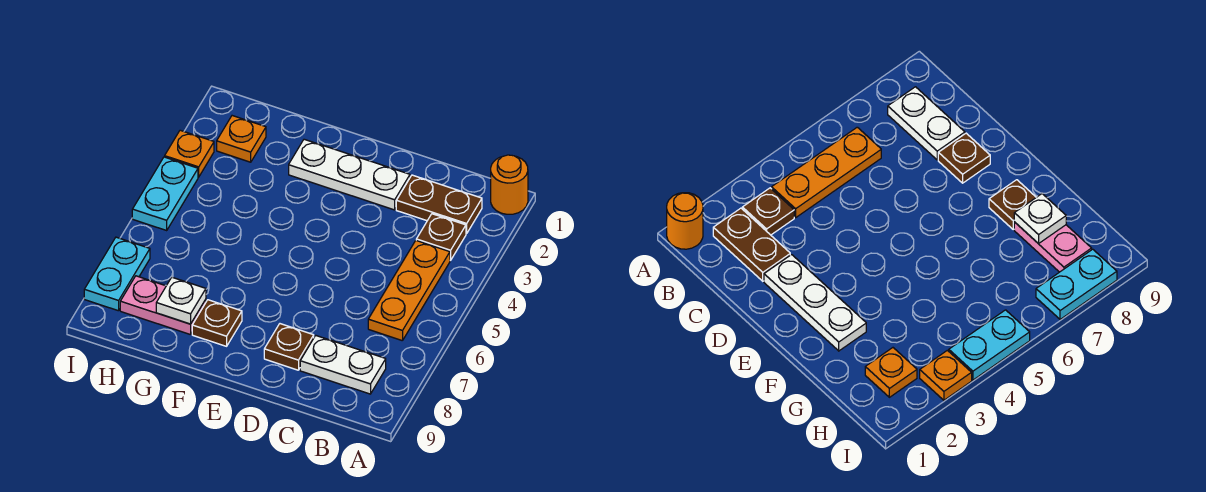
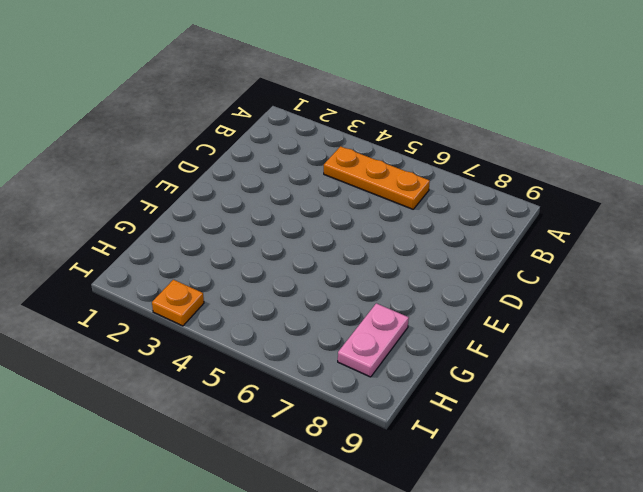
none -> orange 1x1 round brick [491,155,528,214]
none -> brown 1x2 plate [396,175,482,234]
none -> brown 1x1 plate [416,214,466,260]

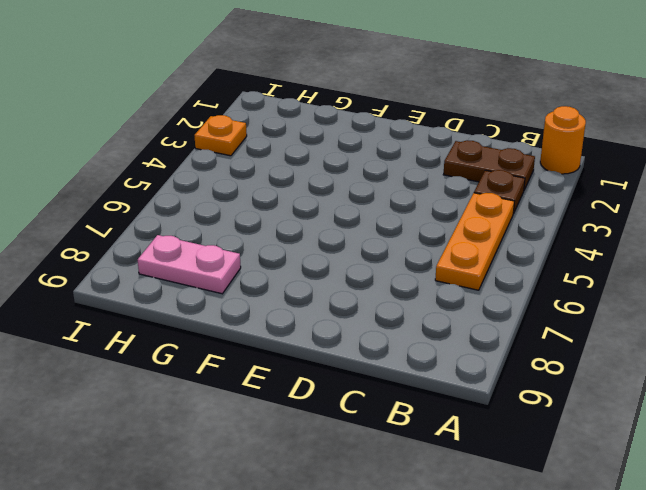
none -> white 1x2 plate [300,336,386,394]
none -> white 1x3 plate [289,139,410,210]
none -> brown 1x1 plate [264,324,314,370]

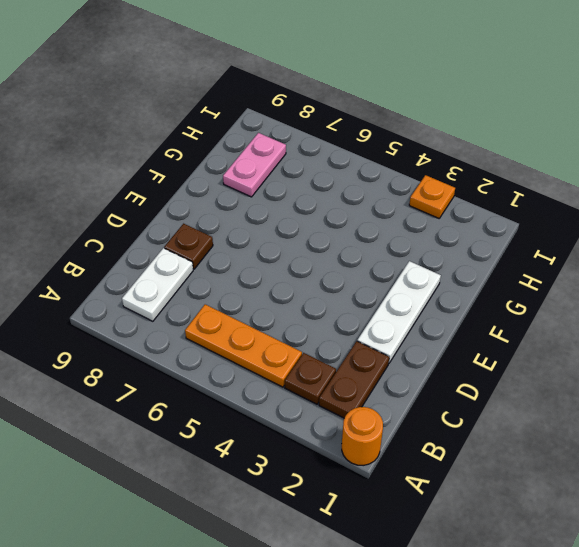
none -> brown 1x1 plate [192,300,242,346]
none -> orange 1x1 plate [217,116,266,162]
none -> cyan 1x2 plate [132,157,198,230]

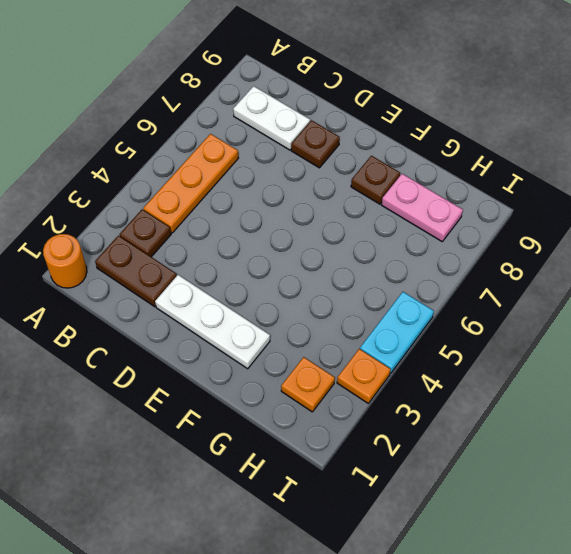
none -> cyan 1x2 plate [84,237,150,311]
none -> white 1x1 plate [156,277,206,324]

